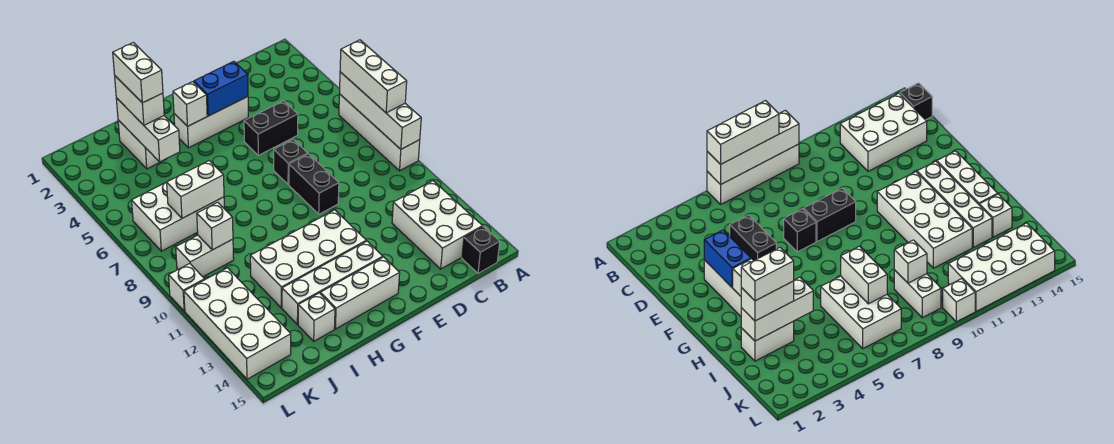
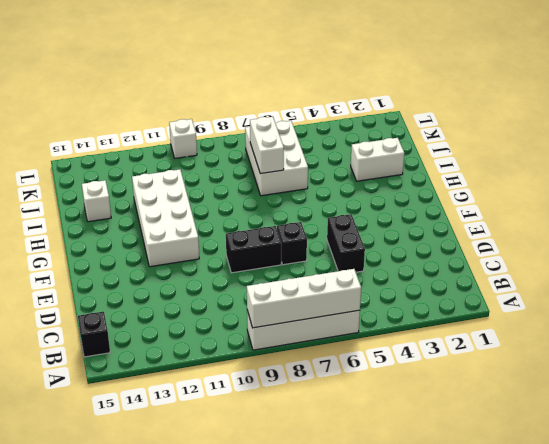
none -> white 2x3 brick [392,181,482,269]
none -> white 1x3 brick [174,97,248,148]
none -> white 1x4 brick [282,241,383,325]

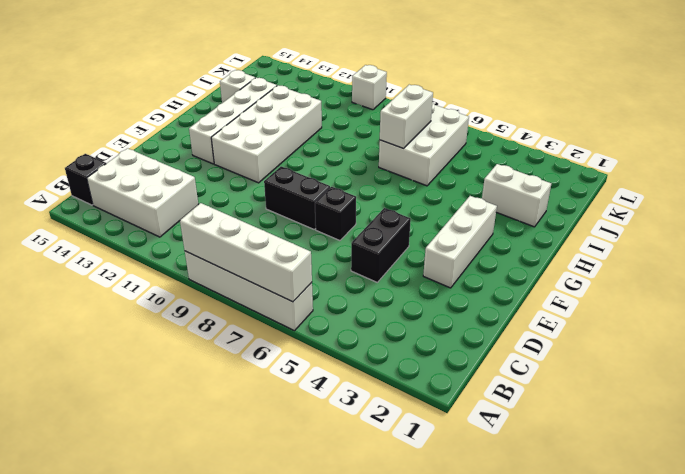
none -> white 1x3 brick [320,257,400,329]
none -> white 1x2 brick [176,235,234,277]
none -> white 2x4 brick [184,268,291,379]

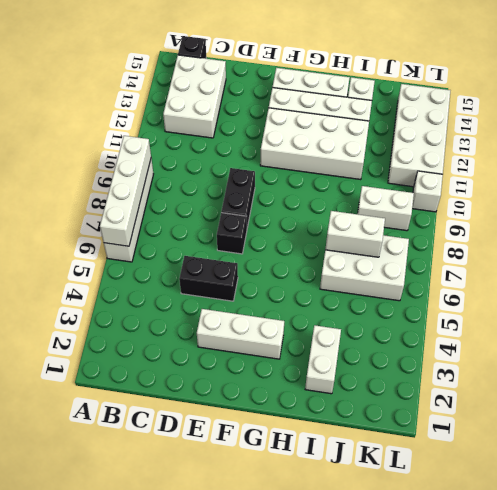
none -> blue 1x2 brick [194,61,248,116]
none -> white 1x1 brick [173,82,207,126]
none -> white 1x3 brick [116,98,180,162]

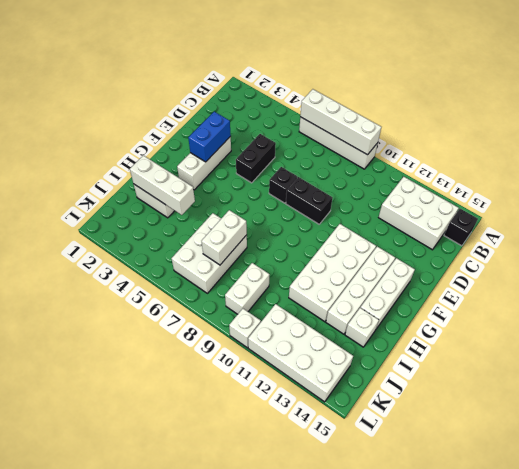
none -> white 1x1 brick [173,82,207,126]
none -> white 1x1 brick [197,202,233,250]
none -> white 1x3 brick [340,40,407,113]

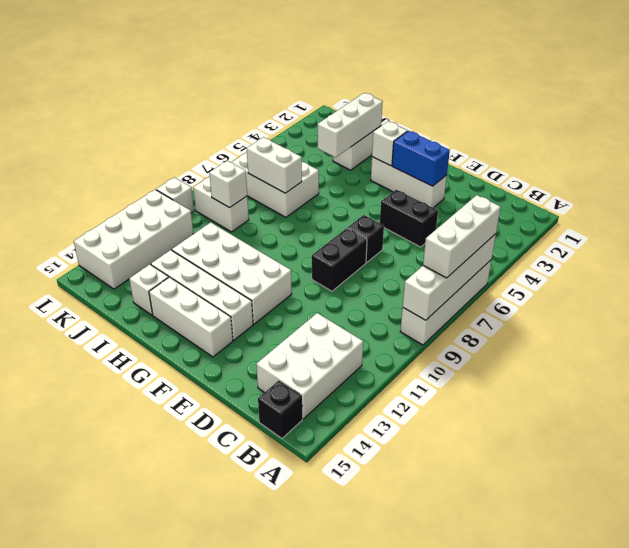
none -> white 1x2 brick [115,76,164,125]
none -> white 1x2 brick [113,43,163,103]

